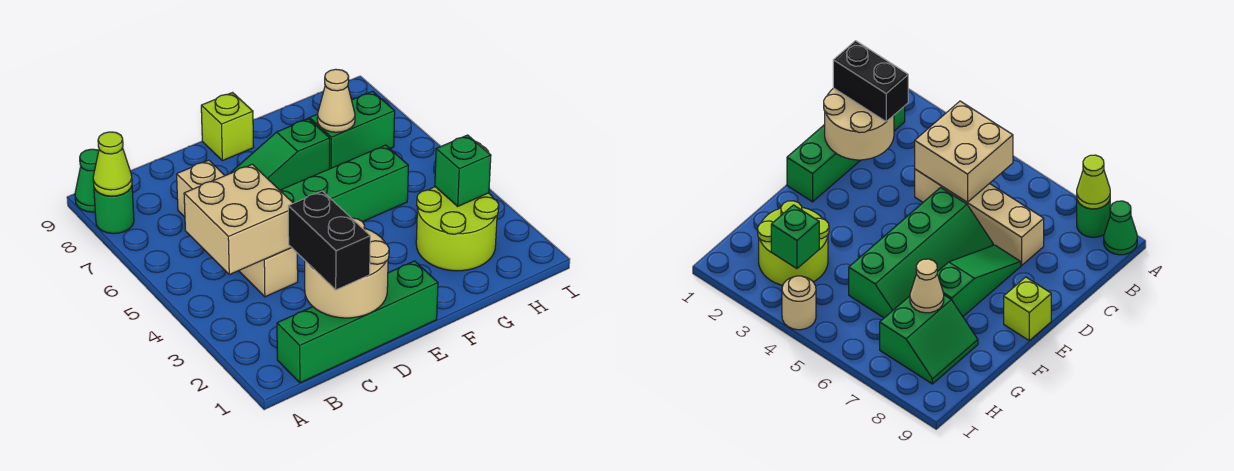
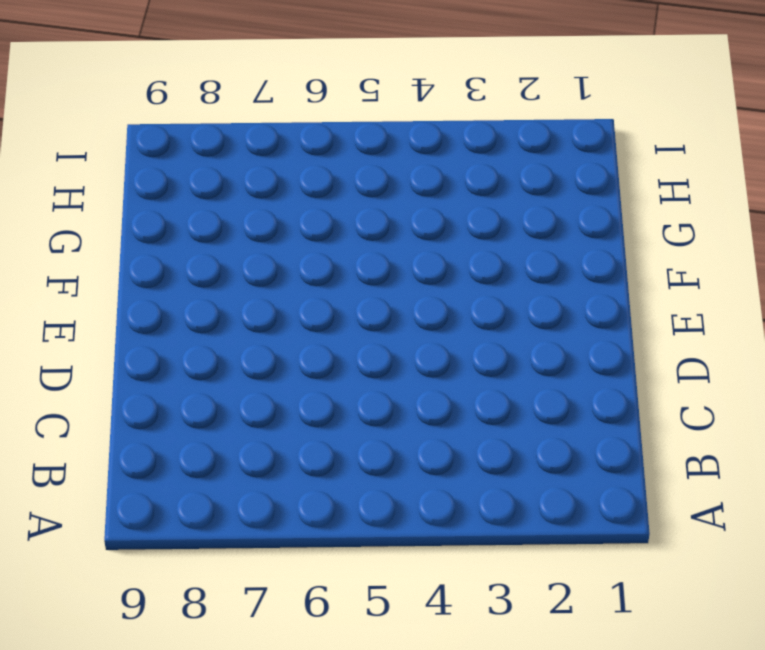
none -> green 1x1 round brick [94,186,134,234]
none -> green 1x1 cone [75,149,99,212]
none -> green 1x4 brick [277,261,438,383]

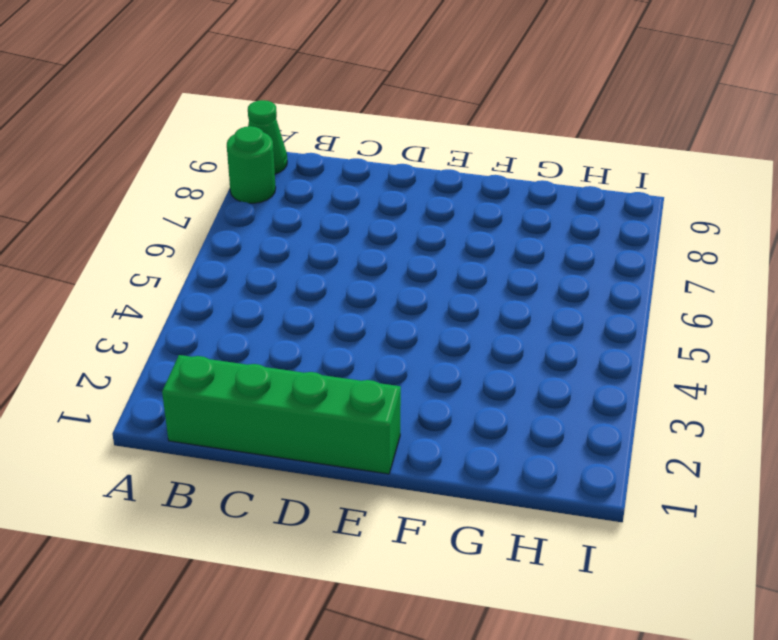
none -> tan 1x4 brick [177,160,298,297]
none -> green 2x4 slope [280,145,408,222]
none -> green 1x3 slope [231,119,330,190]

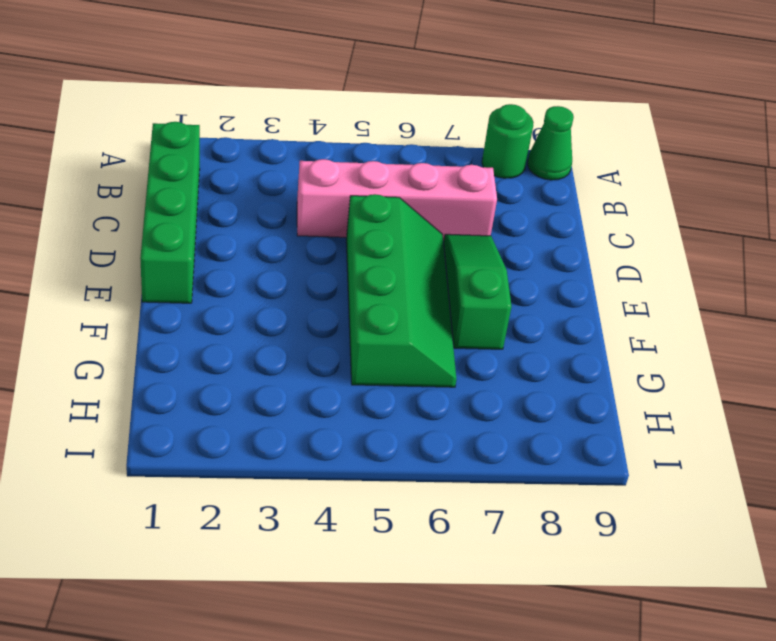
pink 1x4 brick [297,159,497,241] -> tan 1x4 brick [177,160,298,297]
none -> lime 1x1 brick [201,93,254,161]
none -> lime 2x2 round brick [416,187,499,271]
none -> green 2x2 slope [306,91,395,169]

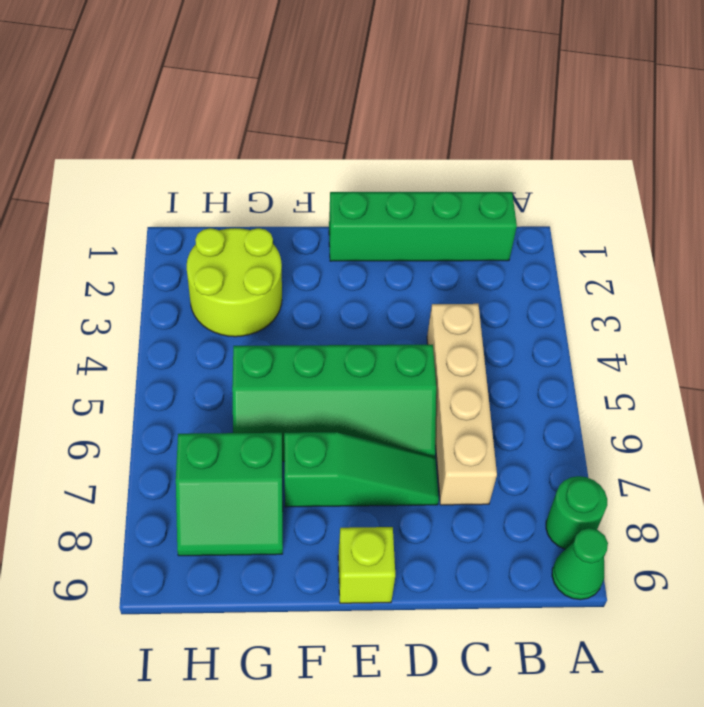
none -> tan 1x1 round brick [782,276,816,330]
none -> lime 1x1 cone [93,132,132,196]
none -> tan 2x2 brick [184,164,293,274]

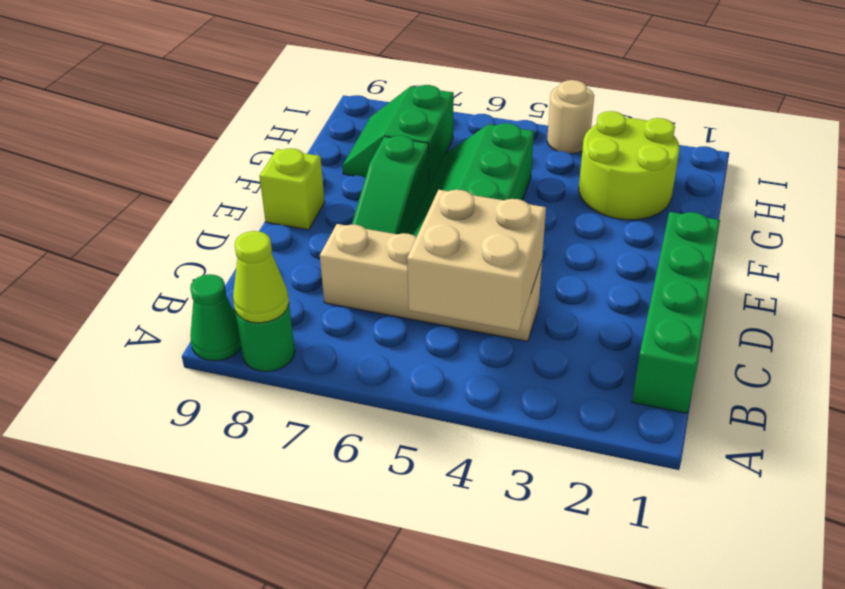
none -> tan 2x2 round brick [305,218,389,318]
none -> tan 1x1 cone [317,69,355,132]
none -> green 1x1 brick [435,135,491,206]

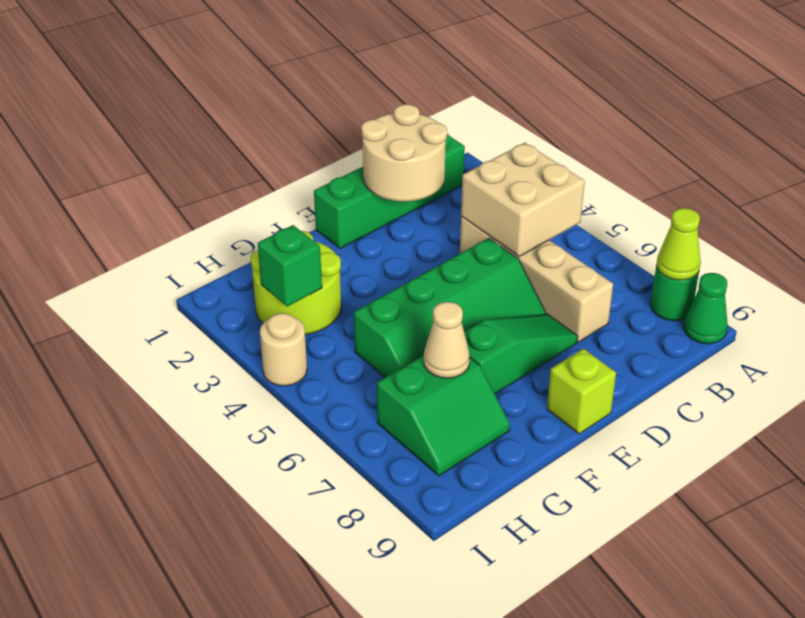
none -> black 1x2 brick [288,191,370,290]

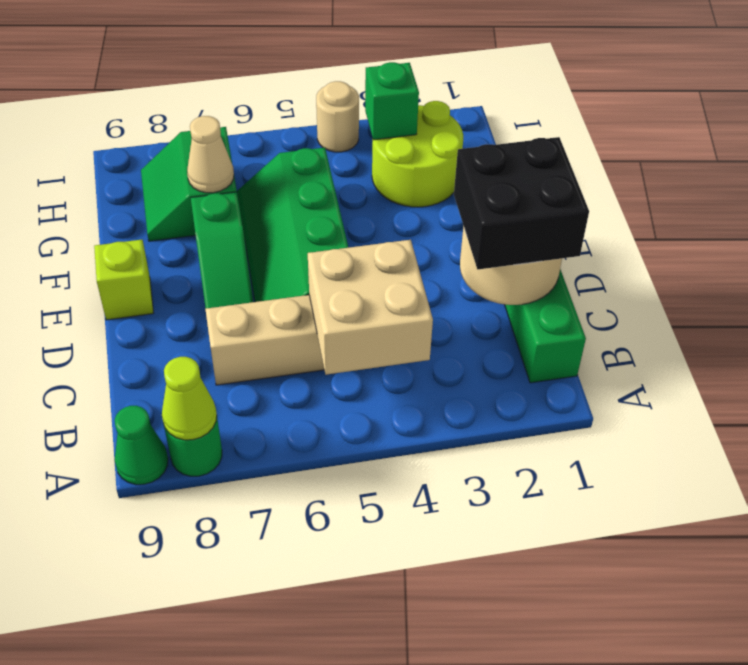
black 2x2 brick [454,137,589,270] -> black 1x2 brick [288,191,370,290]

